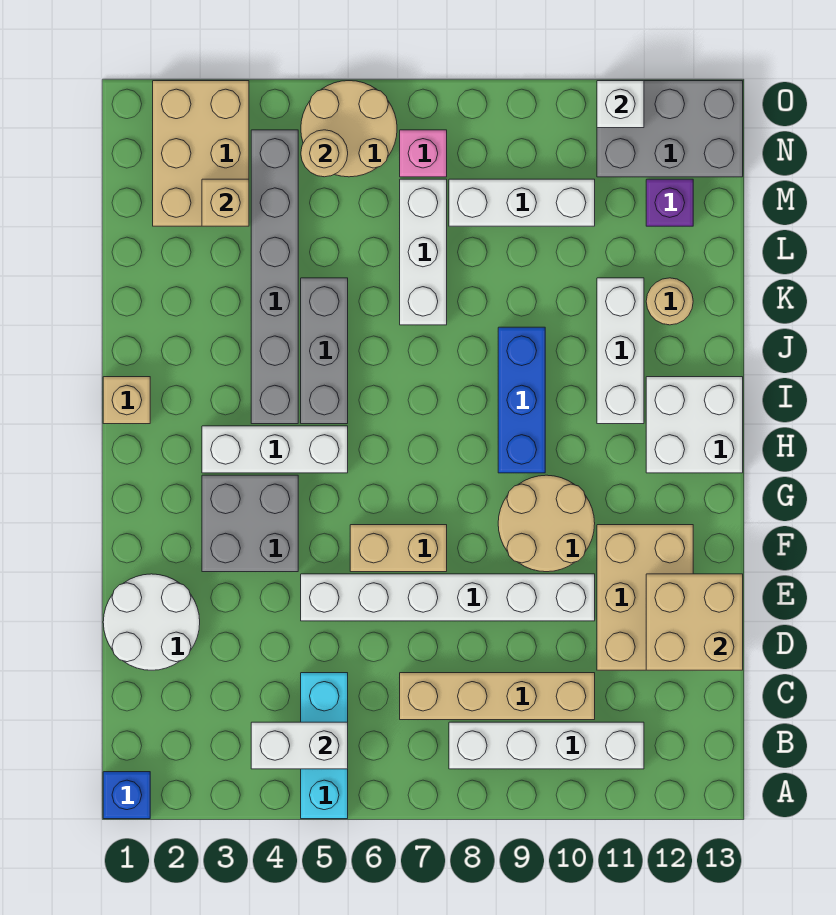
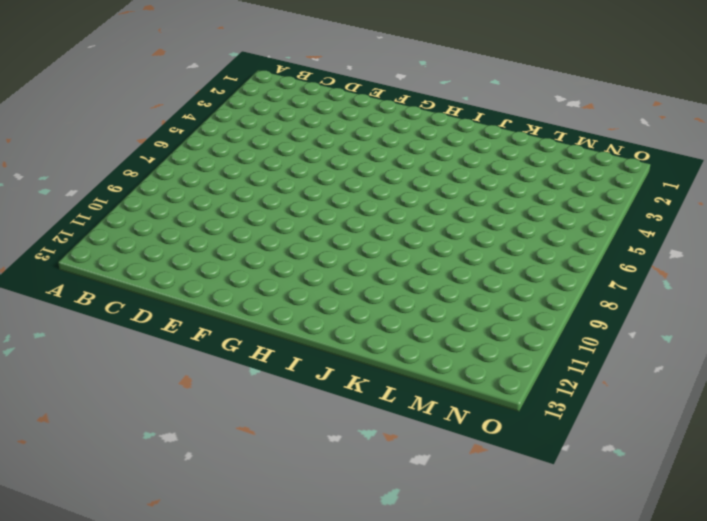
none -> blue 1x1 brick [103,772,150,819]
none -> cyan 1x3 brick [301,673,348,819]
none -> white 1x4 brick [449,722,644,769]
none -> tan 1x4 brick [400,673,595,720]

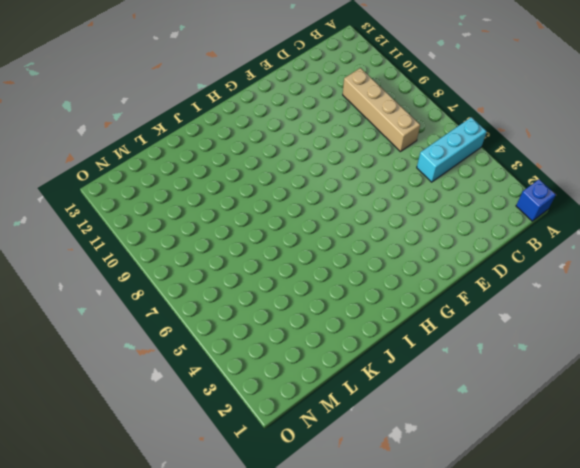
none -> white 1x4 brick [449,722,644,769]
none -> white 2x2 round brick [103,574,200,670]
none -> tan 2x3 brick [597,525,693,670]
none -> white 1x6 brick [301,574,595,621]

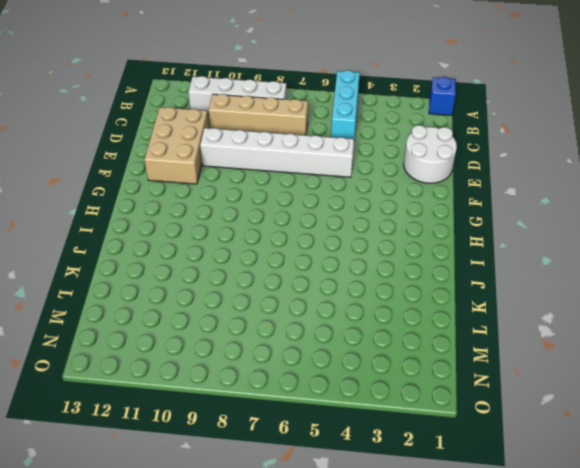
none -> grey 2x2 brick [202,475,298,572]
none -> tan 1x2 brick [350,525,447,572]
none -> tan 2x2 round brick [498,475,595,572]
none -> white 1x3 brick [202,426,348,473]

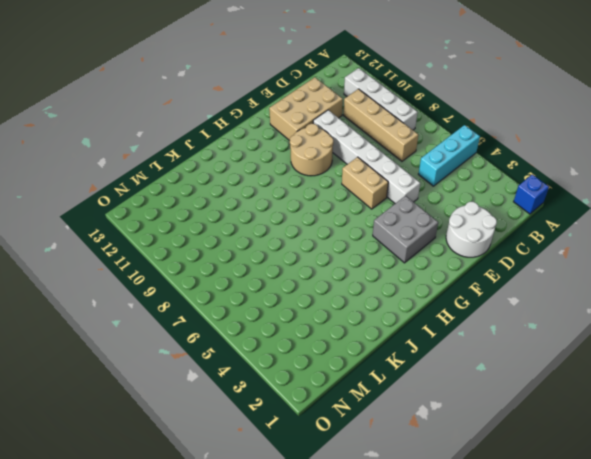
none -> white 1x3 brick [202,426,348,473]
none -> blue 1x3 brick [498,327,545,473]
none -> white 2x2 brick [646,377,743,473]
none -> tan 1x1 brick [103,377,150,424]

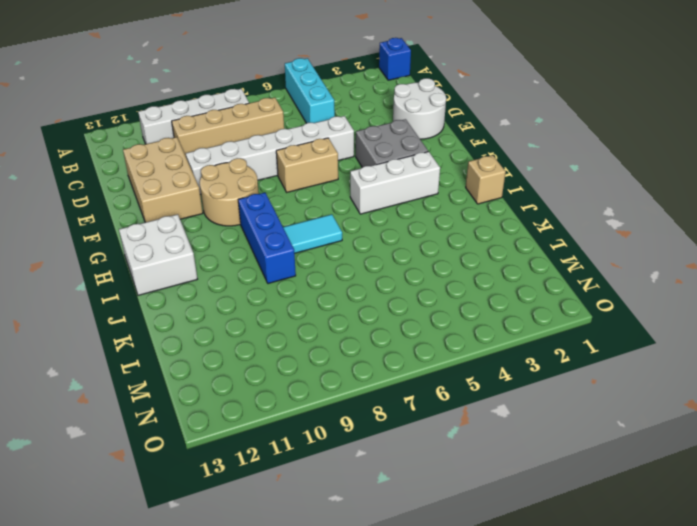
cyan 1x2 tile [283,214,342,253] -> none
none -> grey 1x6 brick [251,130,298,424]
none -> grey 1x3 brick [301,278,348,424]
none -> white 1x3 brick [597,278,644,424]
none -> white 1x3 brick [400,179,447,325]

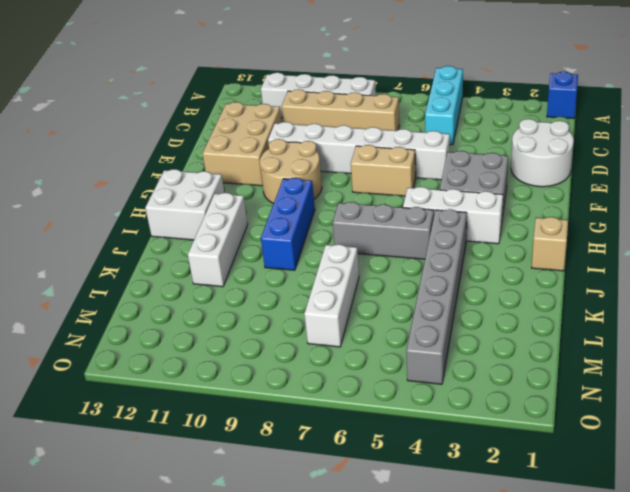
grey 1x3 brick [333,202,434,259] -> grey 1x3 brick turned to [301,278,348,424]
none -> tan 1x1 round brick [646,278,693,325]
none -> tan 2x3 brick [153,81,249,226]
none -> white 1x3 brick [449,179,595,226]
none -> purple 1x1 brick [646,179,693,226]

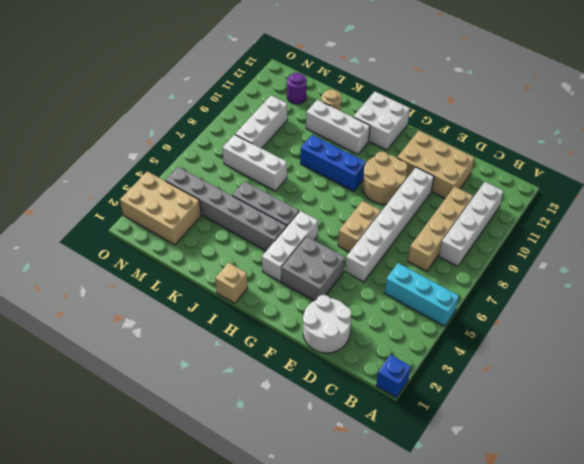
purple 1x1 round brick [287,73,307,104] -> purple 1x1 brick [646,179,693,226]
none -> tan 2x2 round brick [301,81,397,177]
none -> pink 1x1 brick [400,130,447,177]
none -> grey 2x3 brick [597,81,743,177]
none -> white 1x2 brick [251,722,348,769]

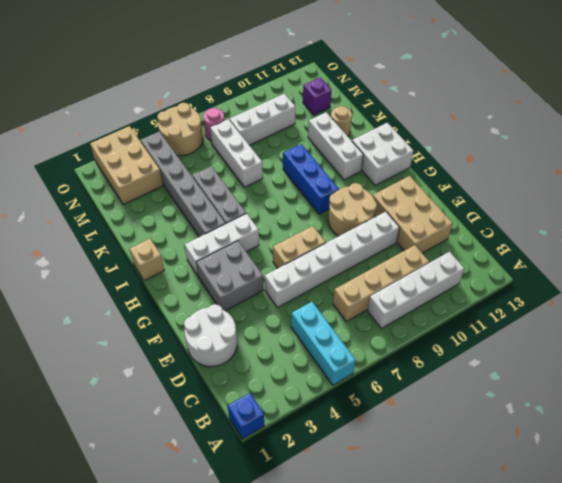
pink 1x1 round brick [203,108,225,141] -> pink 1x1 brick [400,130,447,177]
none -> grey 2x3 brick [597,81,743,177]
none -> white 1x2 brick [251,722,348,769]
none -> tan 2x2 brick [646,574,743,670]
none -> tan 1x1 brick [202,179,249,226]

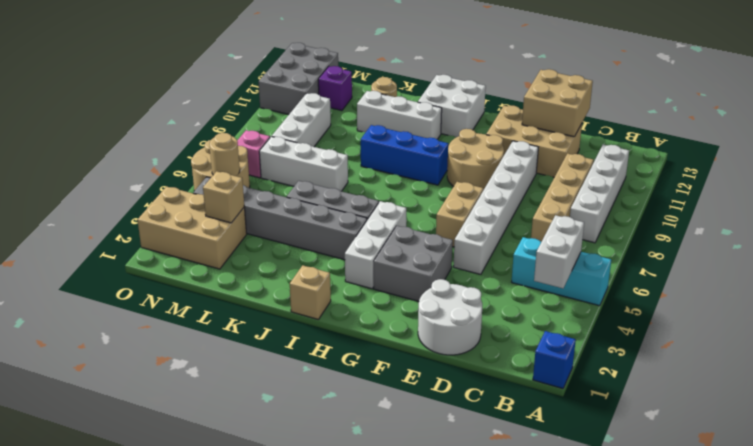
none -> white 1x1 brick [597,81,644,128]

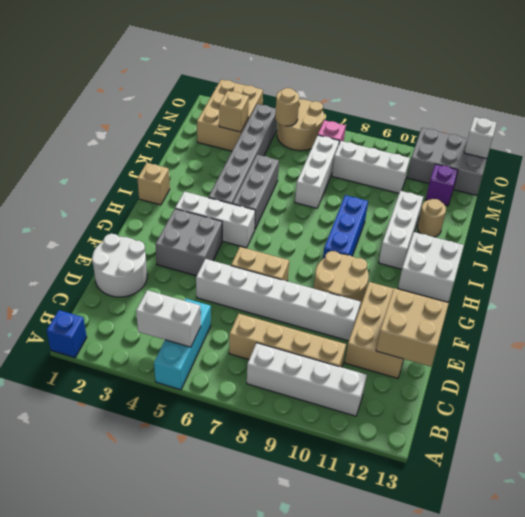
white 1x1 brick [464,117,497,159] -> white 1x1 brick moved to [597,81,644,128]

